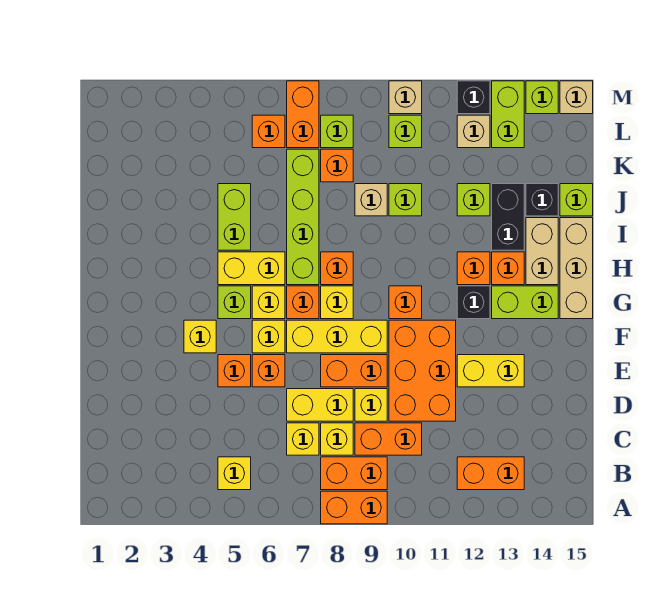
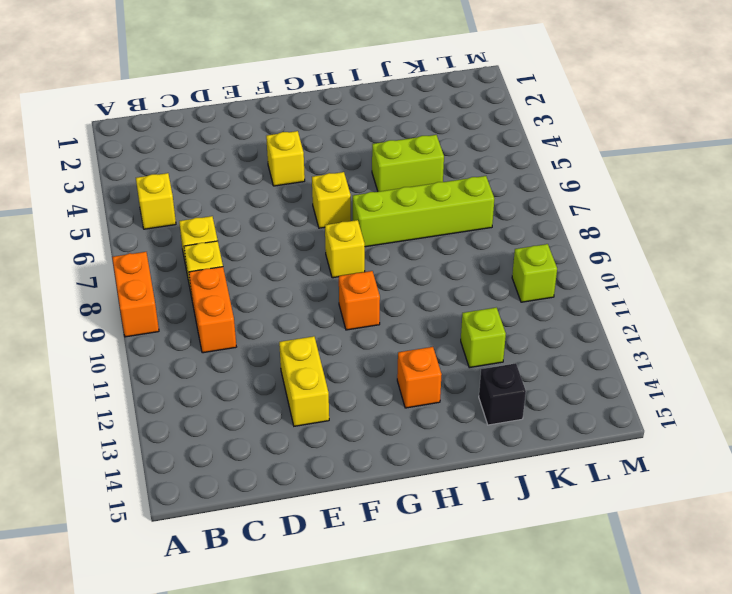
none -> orange 1x2 brick [321,457,387,490]
none -> orange 1x2 brick [457,457,524,490]
none -> yellow 1x2 brick [287,389,353,421]
none -> yellow 1x1 brick [355,389,387,421]

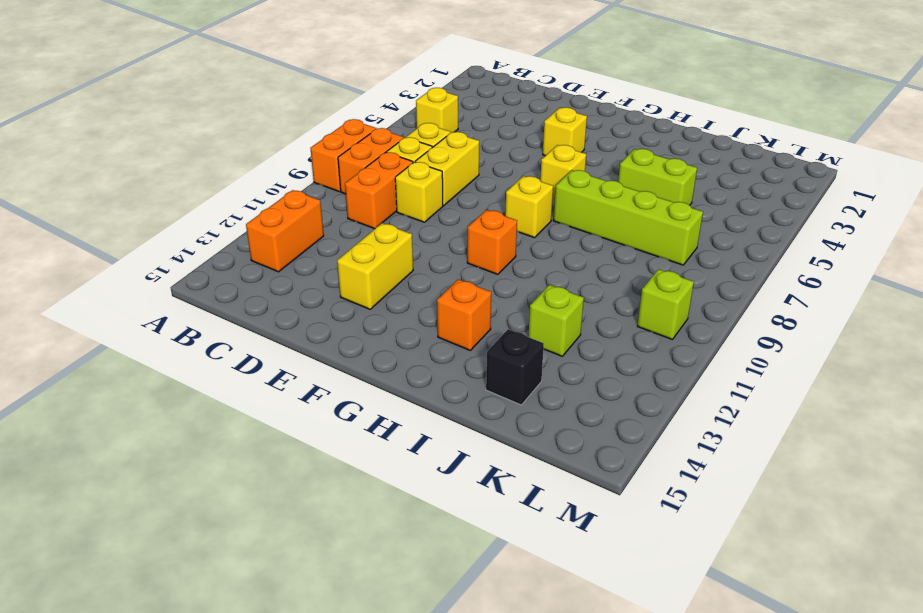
none -> orange 2x3 brick [389,320,456,421]
none -> orange 1x1 brick [218,355,251,387]
none -> orange 1x1 brick [252,355,285,387]
none -> orange 1x2 brick [321,355,387,387]

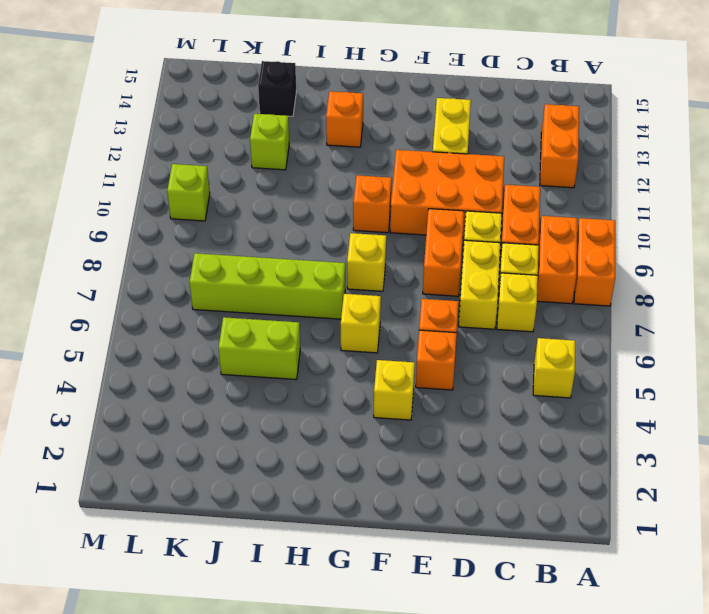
none -> yellow 1x1 brick [252,320,285,353]
none -> yellow 1x3 brick [287,320,387,353]
none -> lime 1x1 brick [218,286,251,319]
none -> orange 1x1 brick [287,286,319,319]

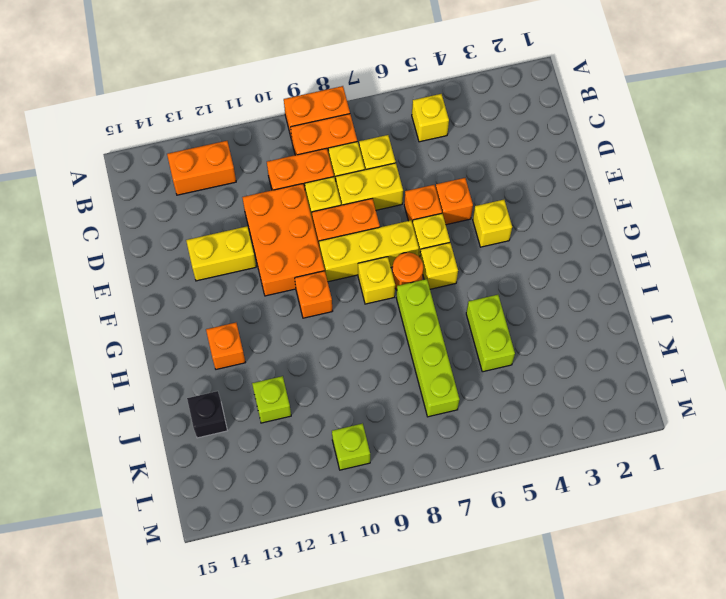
orange 1x1 round brick [392,253,423,290] -> orange 1x1 brick [287,286,319,319]
none -> lime 1x1 brick [218,286,251,319]
none -> black 1x1 brick [457,286,490,319]
none -> lime 1x2 brick [492,286,558,319]
none -> tan 1x3 brick [560,218,593,319]

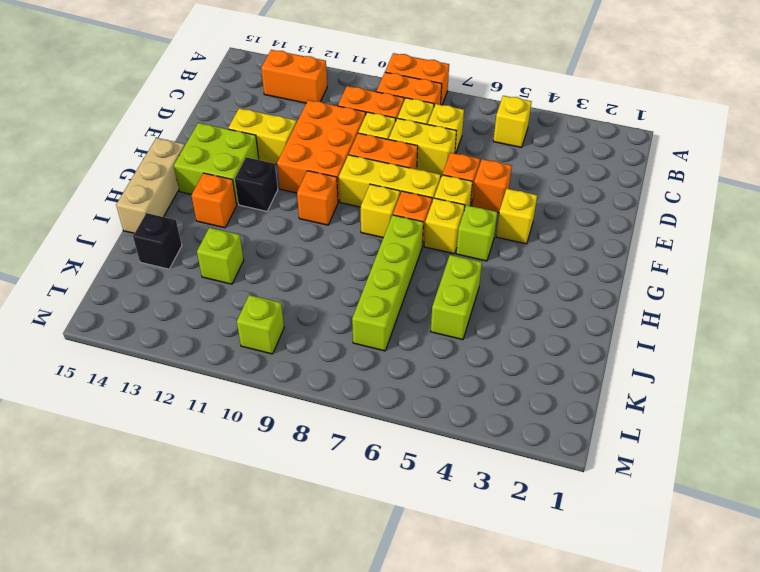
lime 2x2 brick [174,123,259,205] -> lime 1x2 brick [492,286,558,319]
none -> yellow 1x2 brick [218,252,285,285]
none -> orange 1x1 brick [321,252,353,285]
none -> orange 1x1 brick [457,252,490,285]
none -> tan 1x2 brick [526,218,558,285]

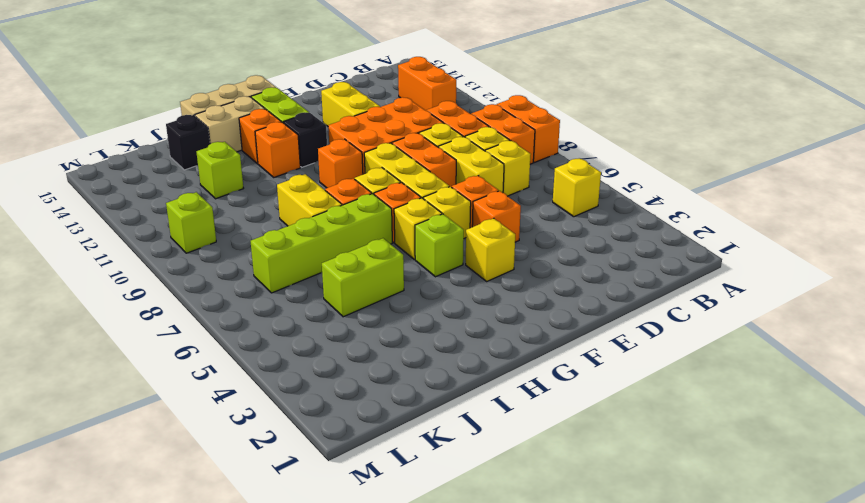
yellow 1x2 brick [277,174,342,226] -> yellow 1x2 brick moved to [218,252,285,285]
none -> black 1x2 brick [492,184,524,250]
none -> tan 1x1 brick [355,184,387,216]
none -> lime 1x1 brick [389,184,422,216]
none -> lime 1x1 brick [560,184,593,216]

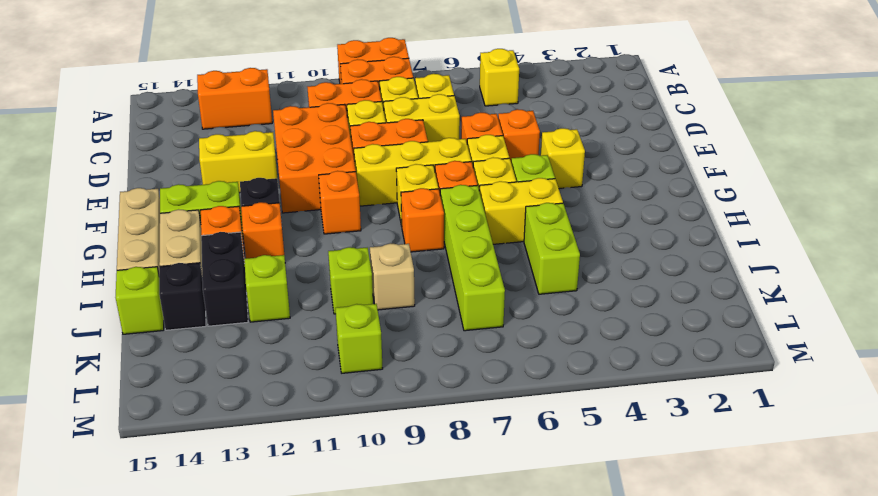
none -> orange 1x1 brick [321,149,353,182]
none -> orange 1x1 brick [252,115,285,148]
none -> orange 1x2 brick [287,81,319,148]
none -> lime 1x1 brick [321,115,353,148]

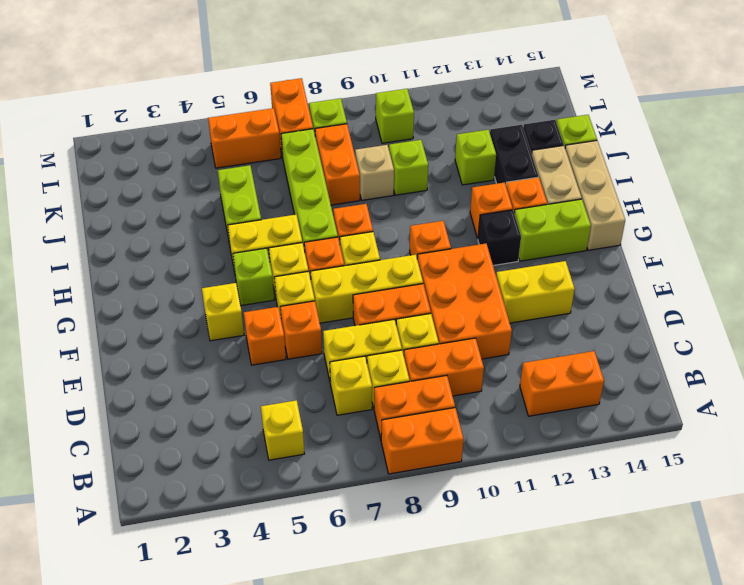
orange 1x2 brick [315,124,360,205] -> orange 1x1 brick [321,149,353,182]
orange 1x2 brick [208,108,281,168] -> orange 1x1 brick [252,115,285,148]
none -> tan 1x1 brick [457,115,490,148]
none -> lime 1x2 brick [492,81,524,148]
none -> tan 1x1 brick [389,81,422,114]
none -> black 1x1 brick [457,81,490,114]

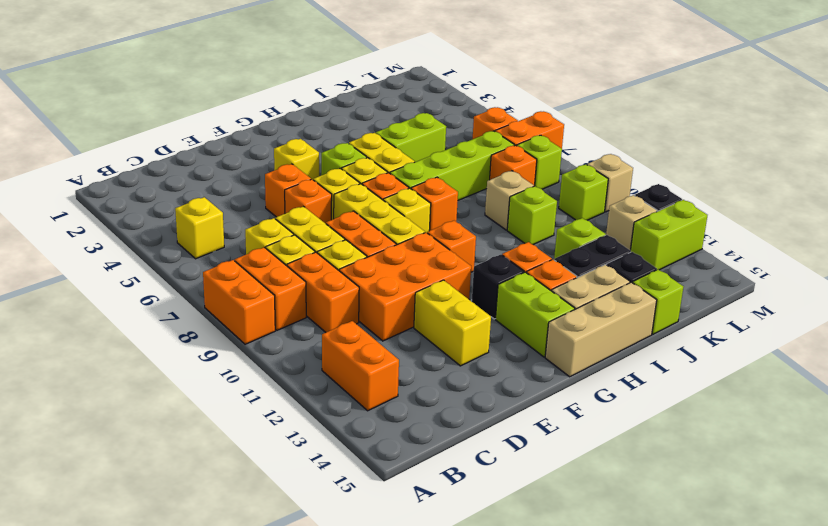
none -> lime 1x1 brick [526,81,558,114]
none -> tan 1x1 brick [560,81,593,114]

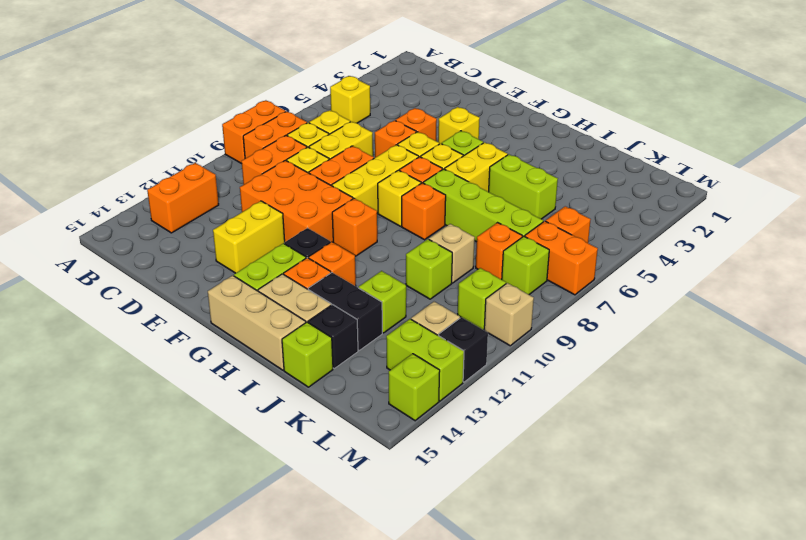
none -> tan 1x1 brick [560,81,593,114]

